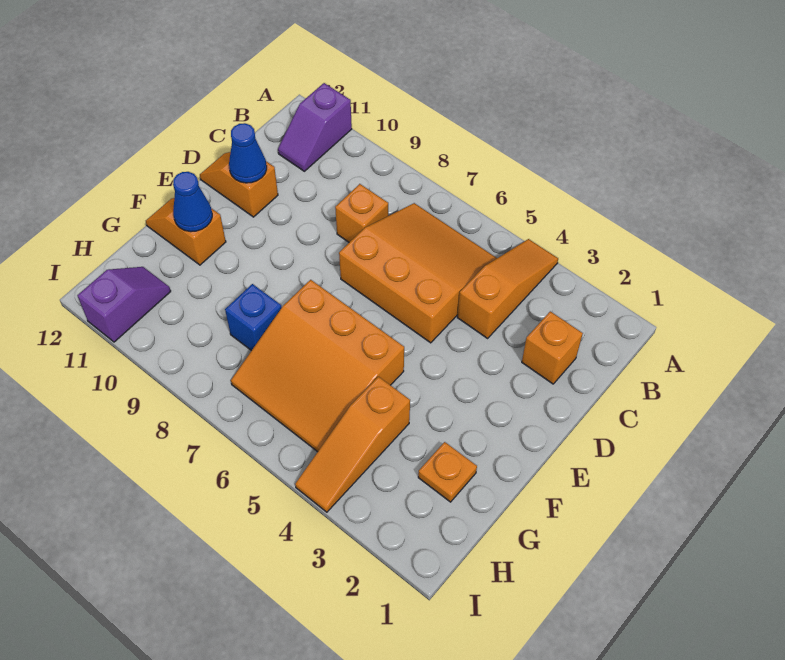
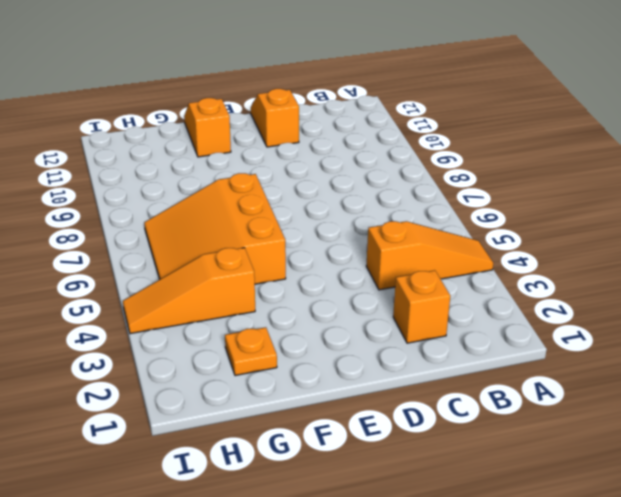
none -> purple 1x2 slope [278,83,352,171]
none -> orange 3x3 slope [339,203,497,343]
none -> orange 1x1 brick [335,184,388,242]

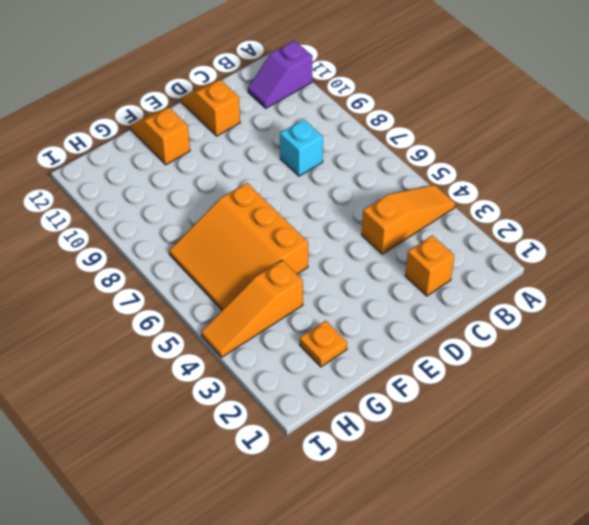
cyan 1x1 brick [280,119,323,176] -> orange 1x1 brick [335,184,388,242]
none -> orange 3x3 slope [339,203,497,343]
none -> blue 1x1 brick [225,284,282,351]
none -> purple 1x2 slope [77,267,171,342]

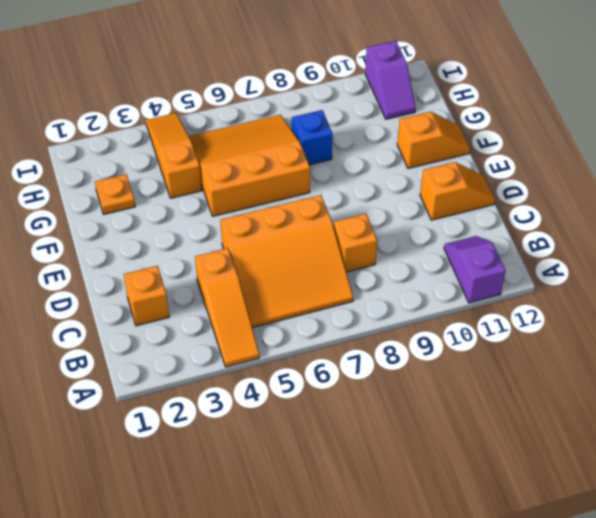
none -> blue 1x1 cone [229,123,267,183]
none -> blue 1x1 cone [173,172,212,232]

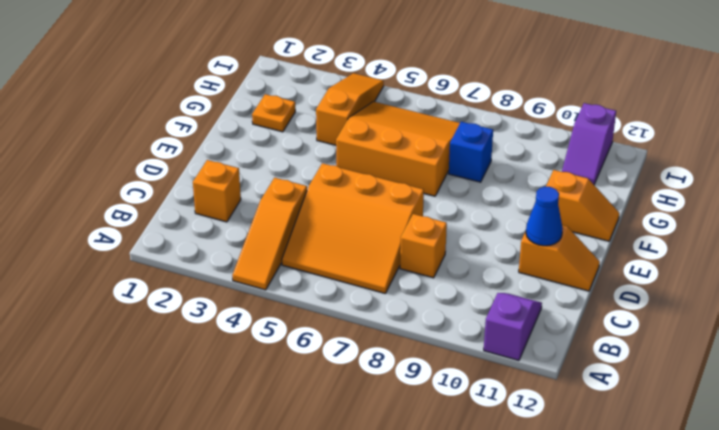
none -> blue 1x1 cone [173,172,212,232]

